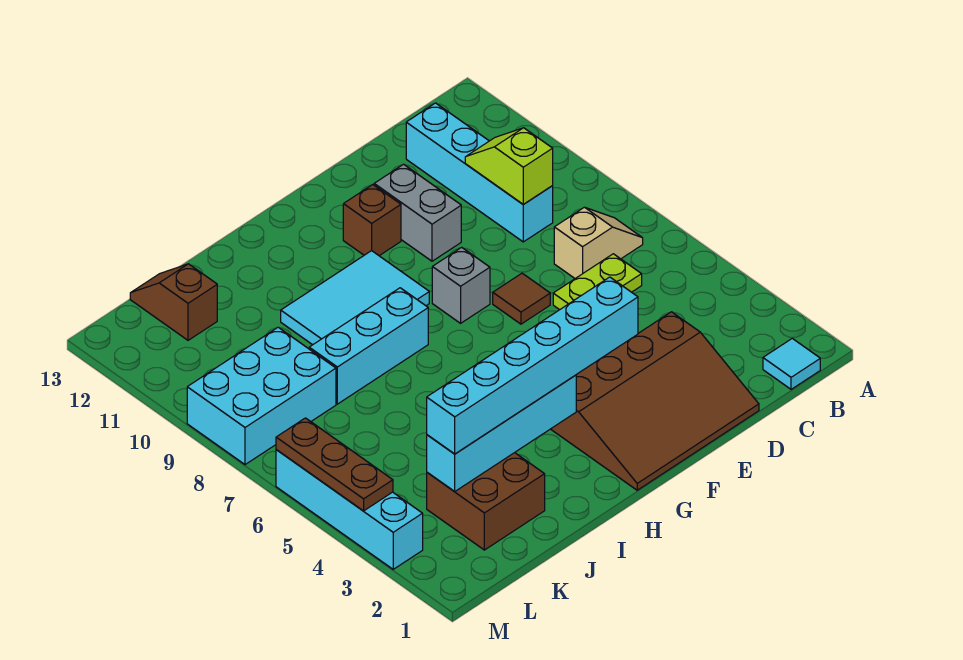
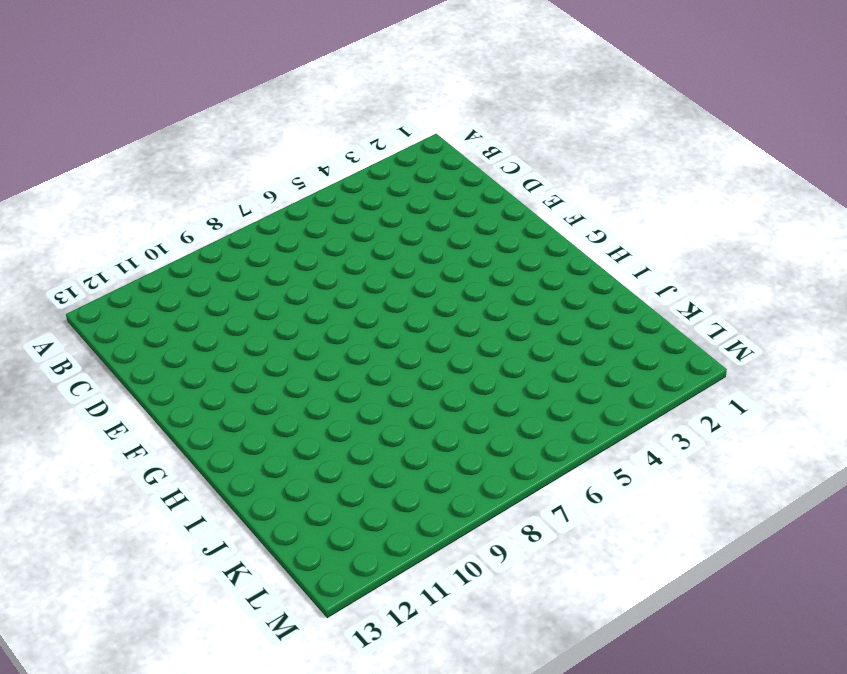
none -> cyan 1x1 tile [763,338,820,389]
none -> tan 1x2 slope [554,207,643,278]
none -> lime 1x2 plate [553,254,642,310]

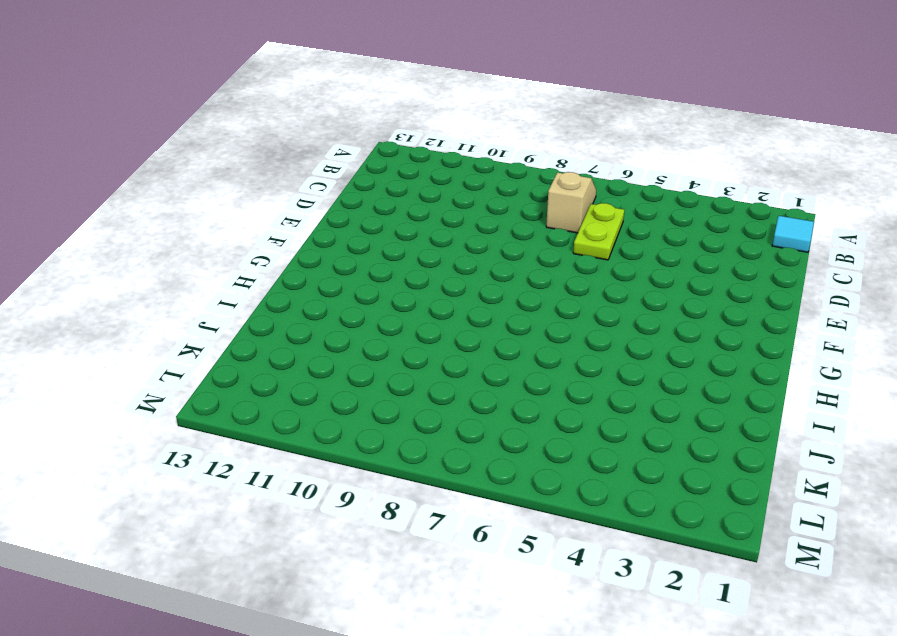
none -> cyan 1x4 brick [406,103,553,242]
none -> brown 3x4 slope [551,312,759,490]
none -> brown 1x1 tile [493,273,550,324]

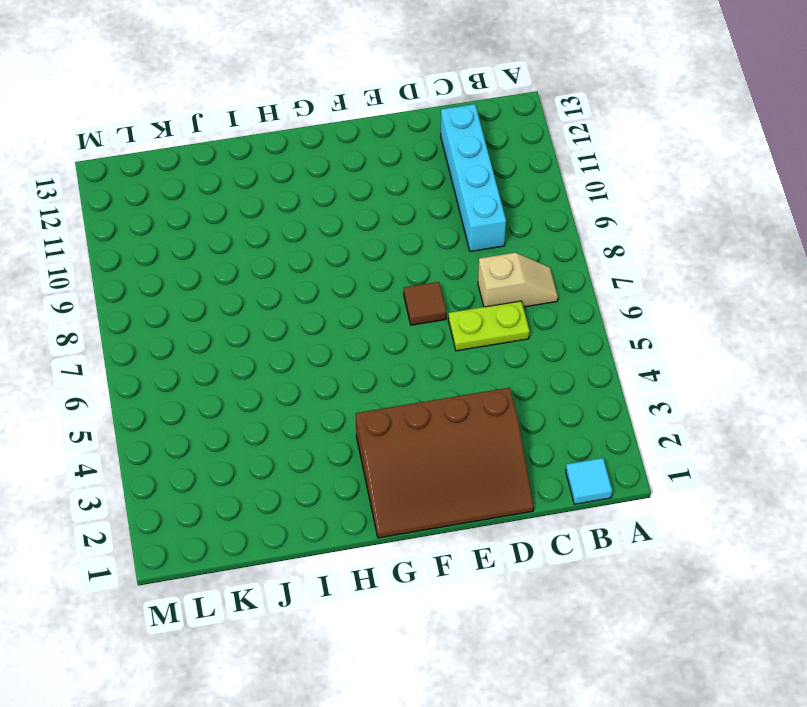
none -> grey 1x2 brick [374,164,461,261]
none -> grey 1x1 brick [432,247,490,323]
none -> brown 1x1 brick [343,185,401,256]

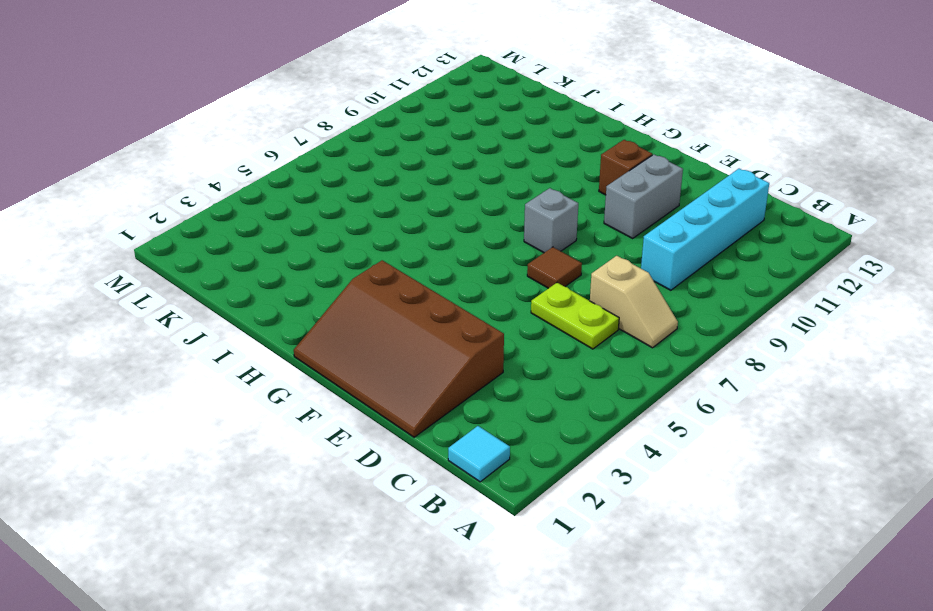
none -> cyan 2x3 tile [281,251,429,345]
none -> cyan 1x3 brick [309,288,428,404]
none -> brown 2x2 brick [427,453,545,550]

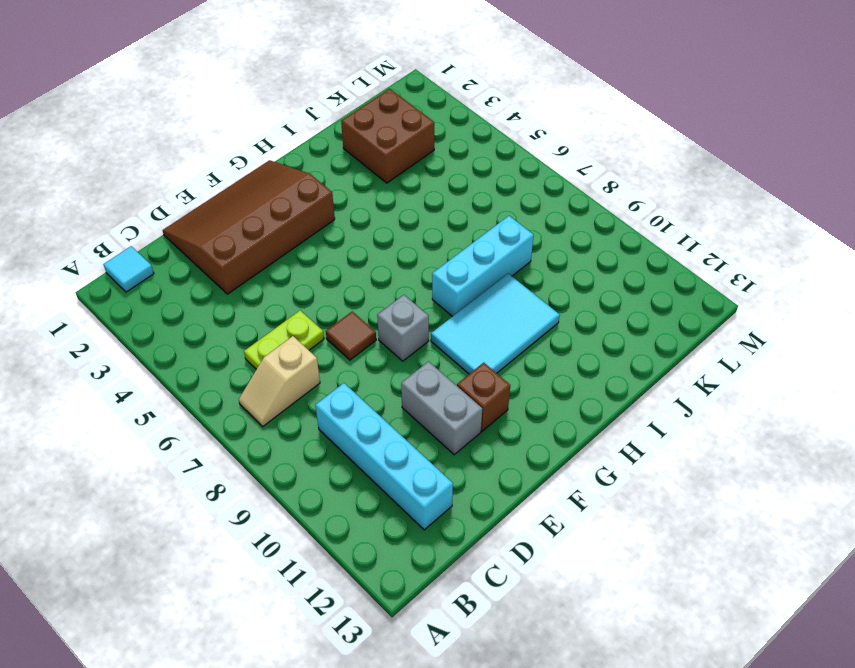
none -> cyan 2x3 brick [187,327,336,465]
none -> brown 1x2 slope [130,264,217,340]
none -> cyan 1x4 brick [276,450,423,569]

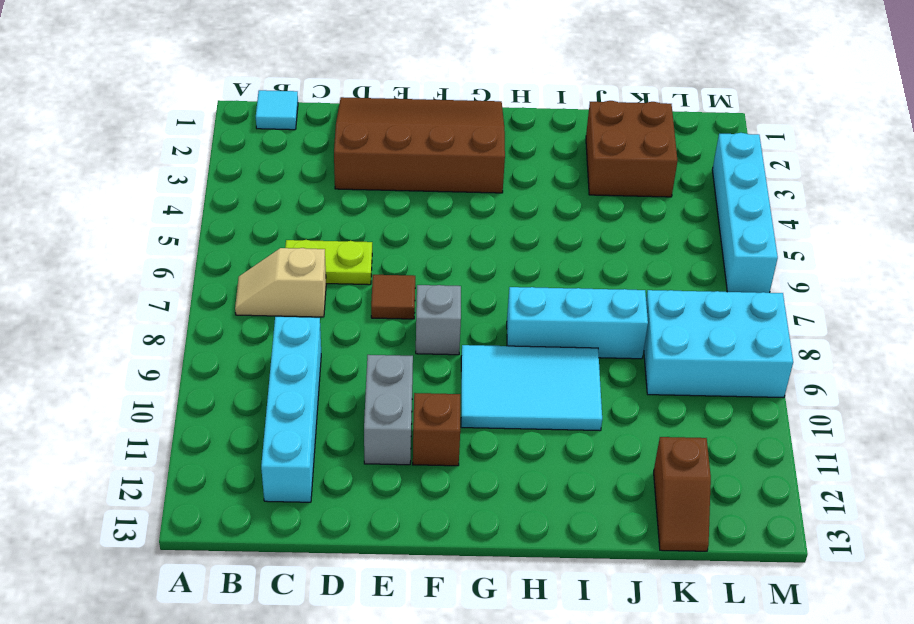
none -> lime 1x2 slope [465,128,553,204]
none -> cyan 1x4 brick [427,375,576,492]
none -> brown 1x3 plate [276,418,393,511]

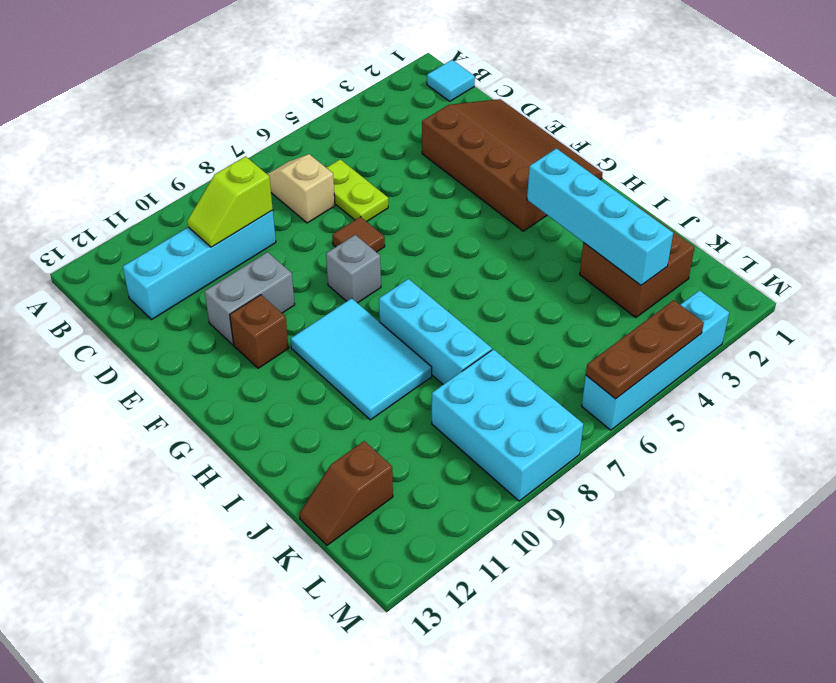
none -> cyan 1x6 brick [427,277,638,454]

